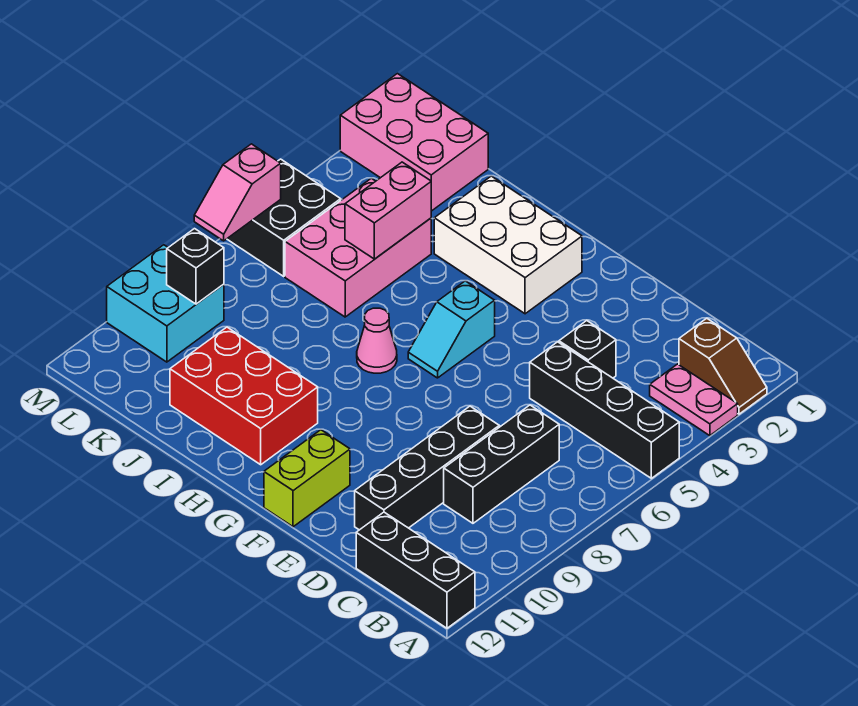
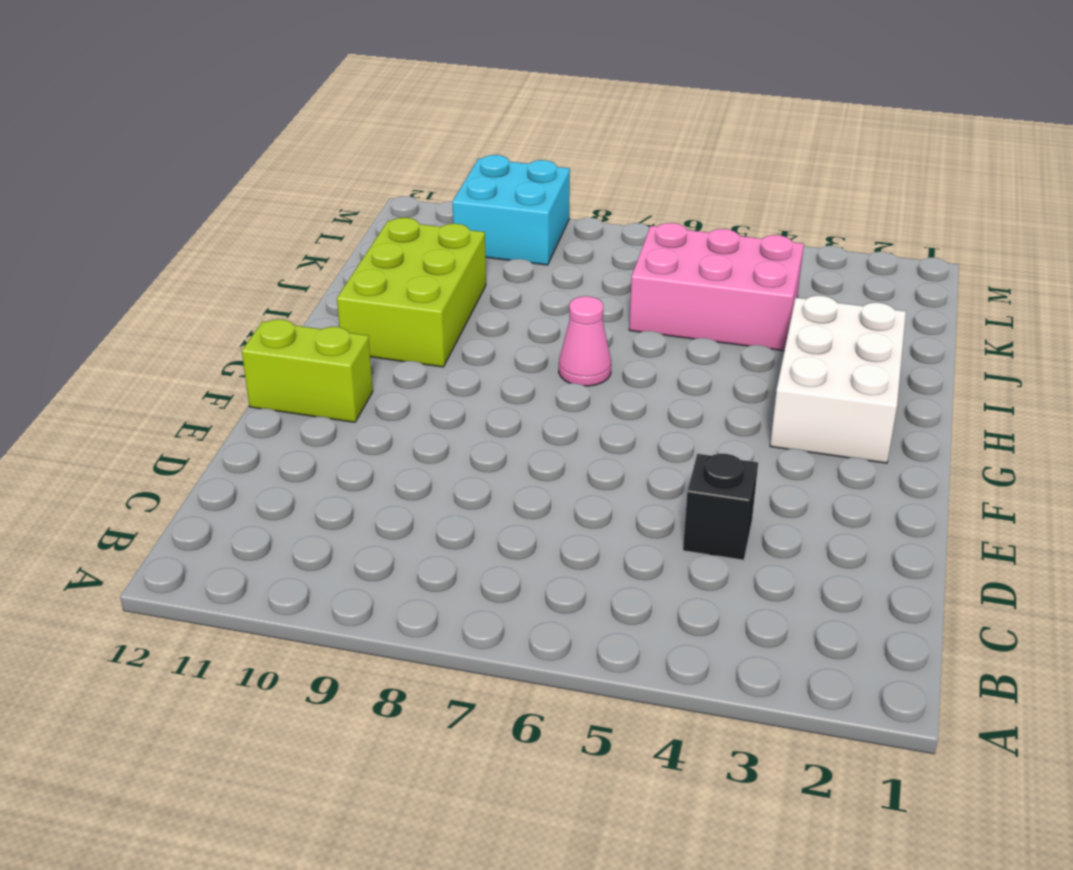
lime 2x3 brick [337,218,486,367] -> red 2x3 brick [170,327,318,465]
none -> brown 1x2 slope [679,318,767,414]
none -> pink 1x2 plate [650,364,738,436]
none -> black 1x4 brick [530,342,679,478]

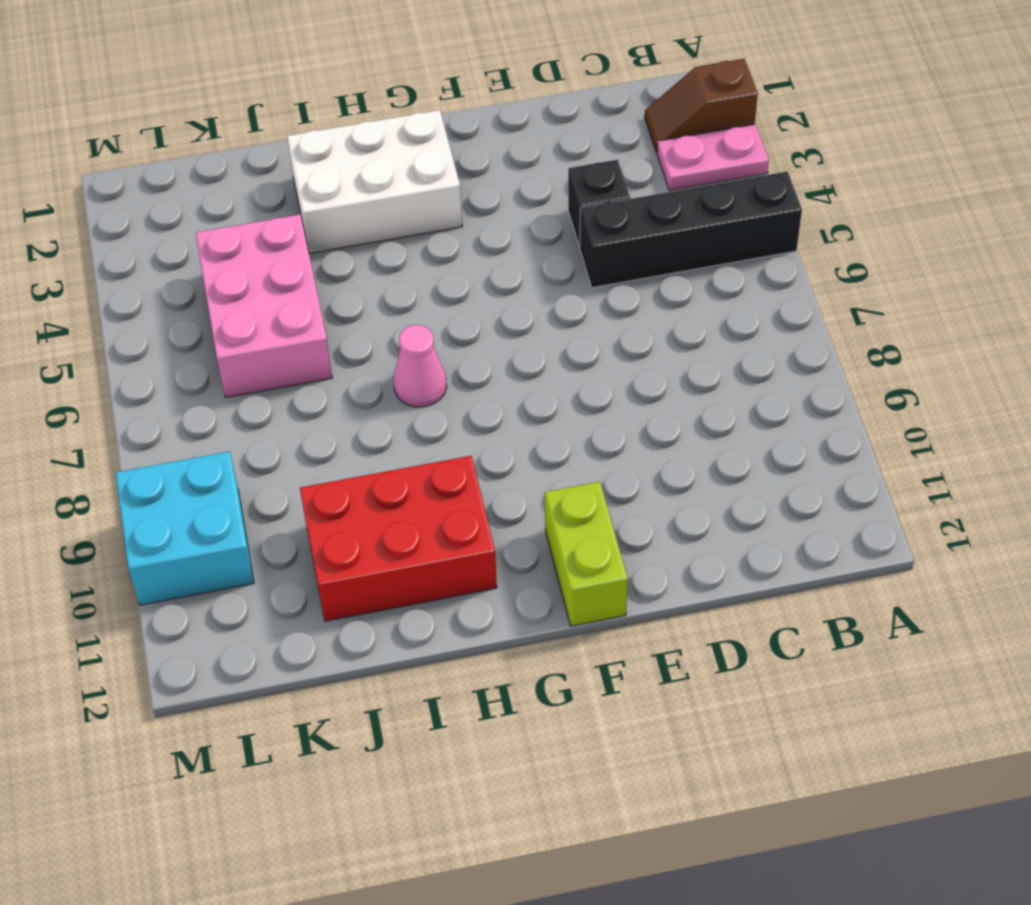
brown 1x2 slope [645,59,758,153] -> brown 1x2 slope turned to [679,318,767,414]
none -> black 1x3 brick [356,512,475,628]
none -> black 1x3 brick [444,405,559,523]
none -> black 1x4 brick [355,406,499,530]

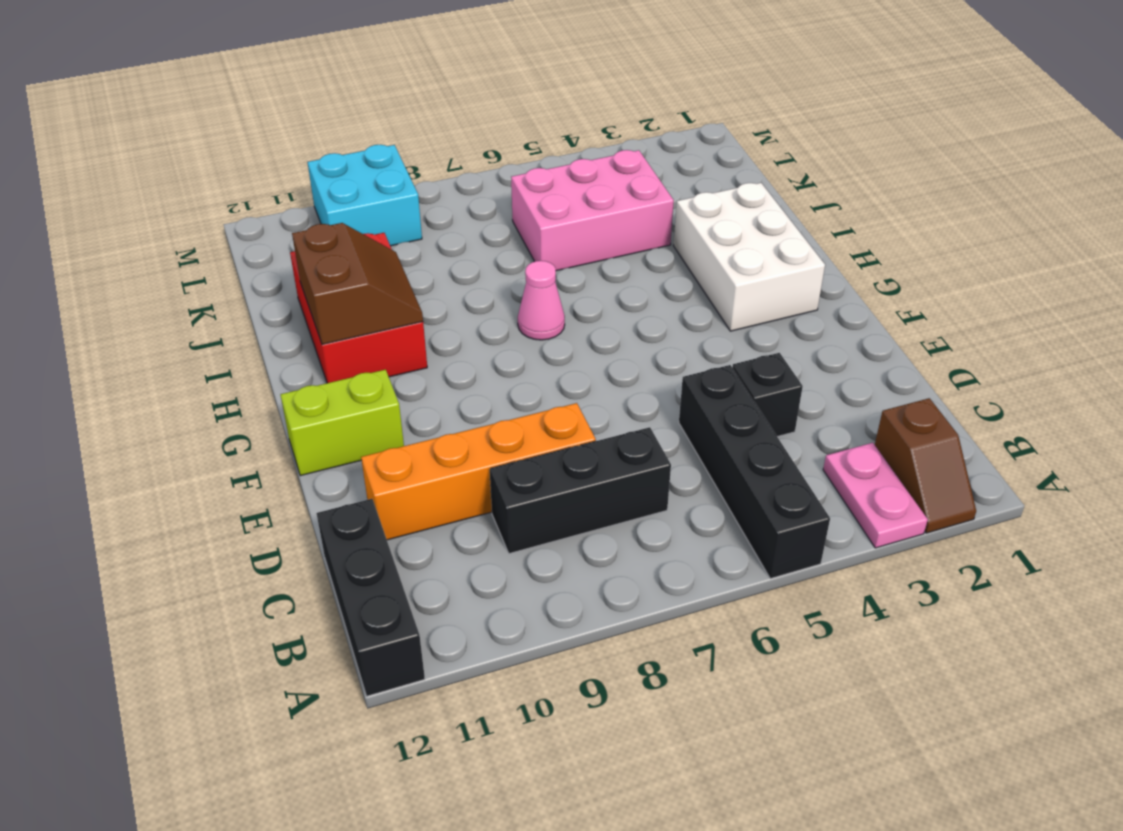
orange 1x4 brick [361,403,596,540] -> black 1x4 brick [355,406,499,530]
brown 2x2 slope [292,223,423,344] -> none
none -> cyan 1x2 slope [408,281,495,378]
none -> pink 2x3 brick [340,74,488,211]
none -> black 2x2 brick [227,159,341,276]

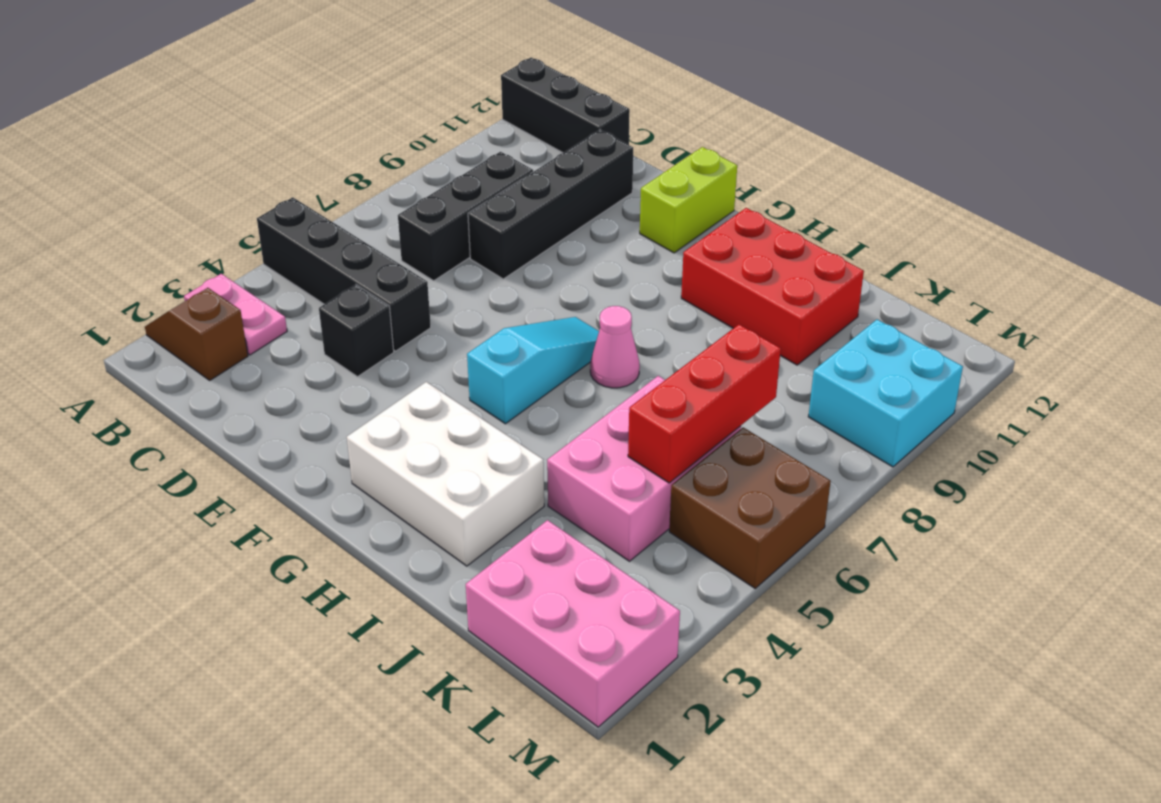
cyan 1x3 slope [467,317,599,424] -> cyan 1x2 slope [408,281,495,378]
red 1x3 brick [628,324,781,483] -> none
brown 2x2 brick [669,428,831,588] -> black 2x2 brick [227,159,341,276]
none -> pink 1x2 brick [345,162,431,259]
none -> black 1x1 brick [167,229,224,304]
none -> pink 1x2 slope [194,144,281,241]

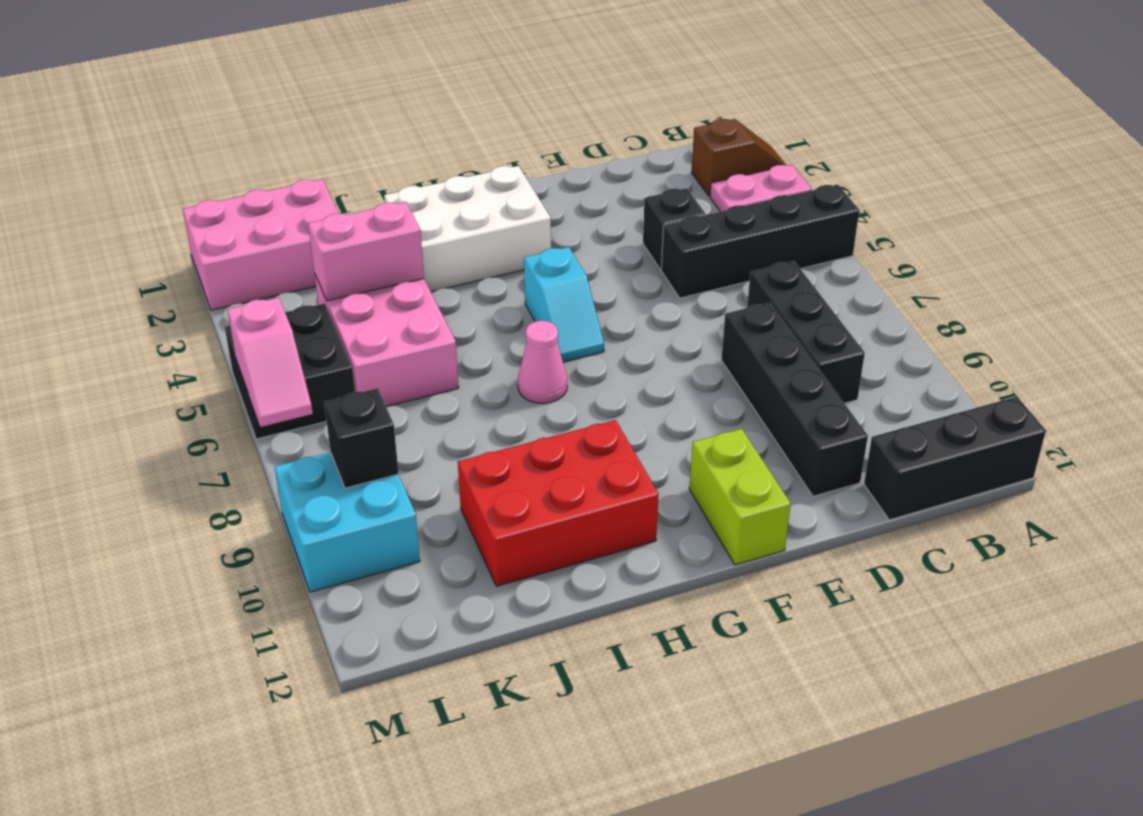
pink 1x2 brick [308,202,424,301] -> pink 1x2 brick turned to [345,162,431,259]

